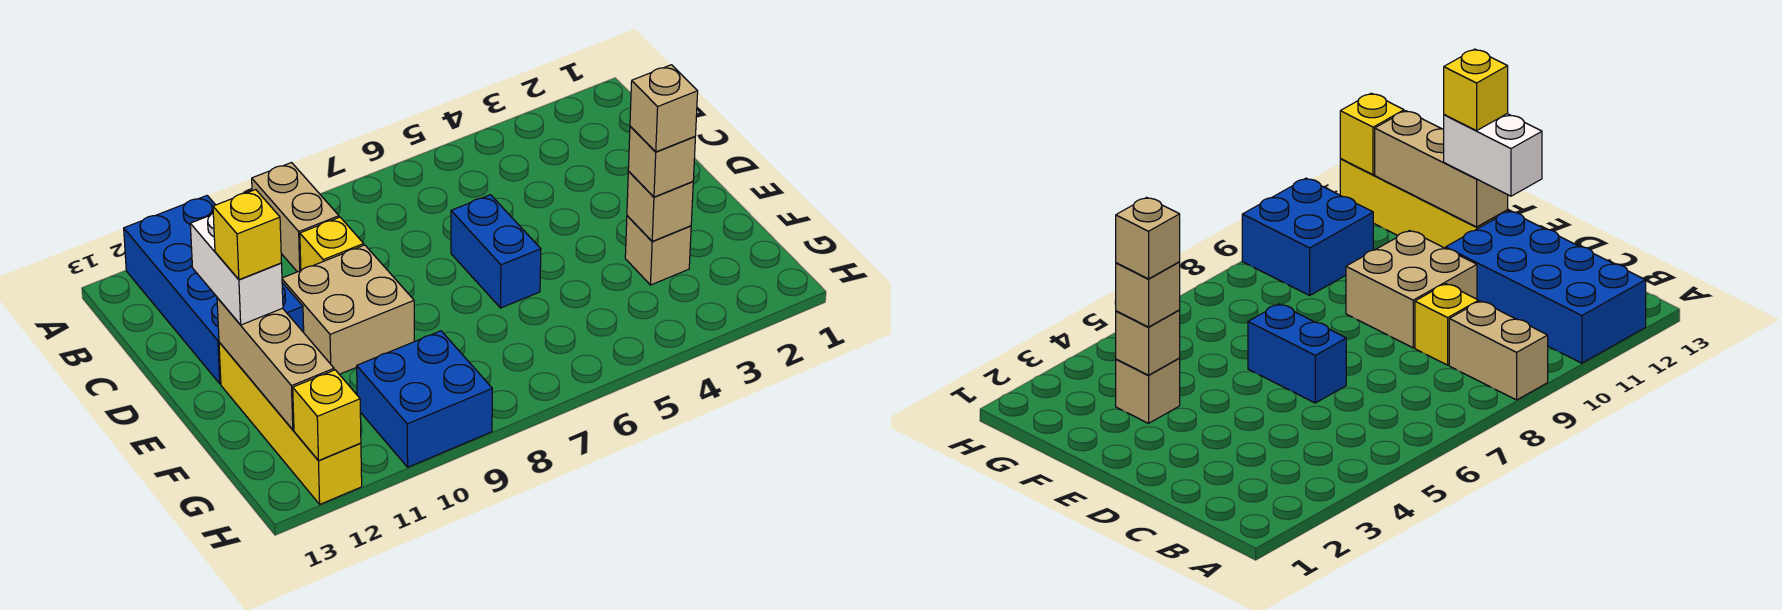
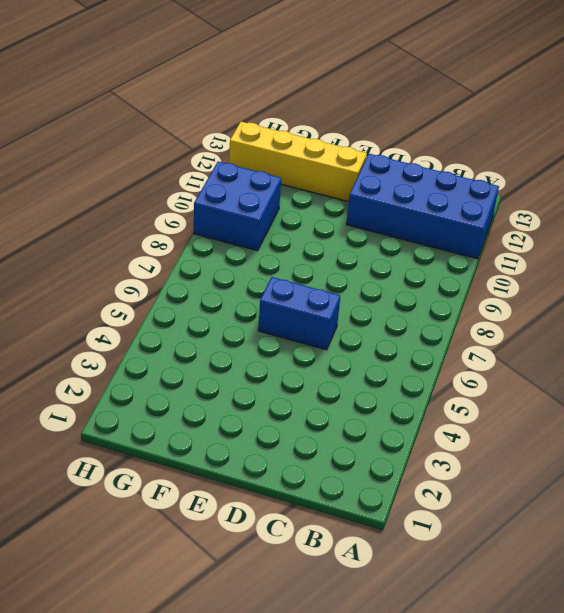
none -> tan 1x2 brick [252,163,339,272]
none -> yellow 1x1 brick [300,217,364,270]
none -> tan 2x2 brick [282,245,414,374]

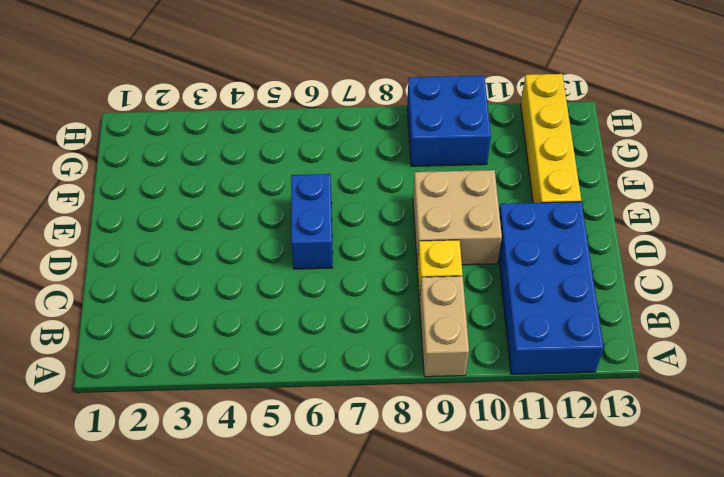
none -> tan 1x1 brick [625,216,691,285]
none -> tan 1x3 brick [217,298,334,430]
none -> tan 1x1 brick [627,172,693,242]

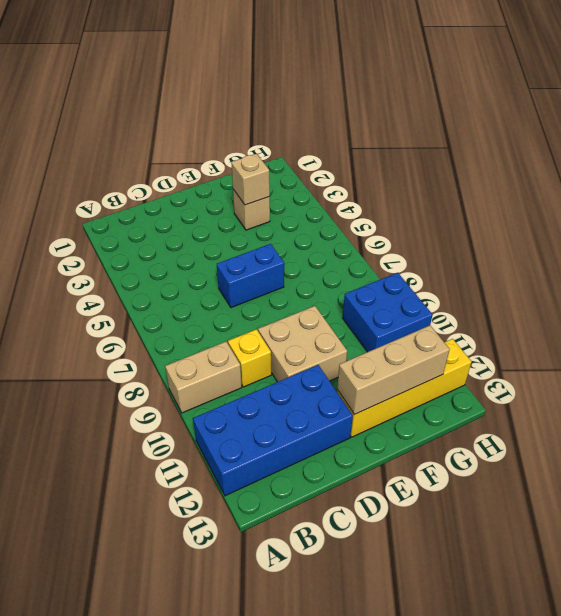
none -> yellow 1x1 brick [293,370,361,461]
none -> white 1x2 brick [190,214,283,325]
none -> tan 1x1 brick [628,126,695,197]

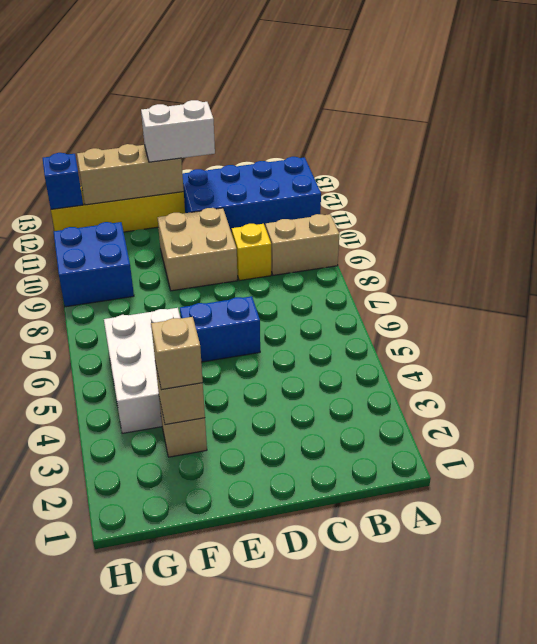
white 2x3 brick [104,308,181,434] -> none
blue 1x1 brick [42,153,83,209] -> yellow 1x1 brick [293,370,361,461]
none -> yellow 1x1 brick [213,190,281,280]
none -> tan 1x1 brick [630,65,698,152]

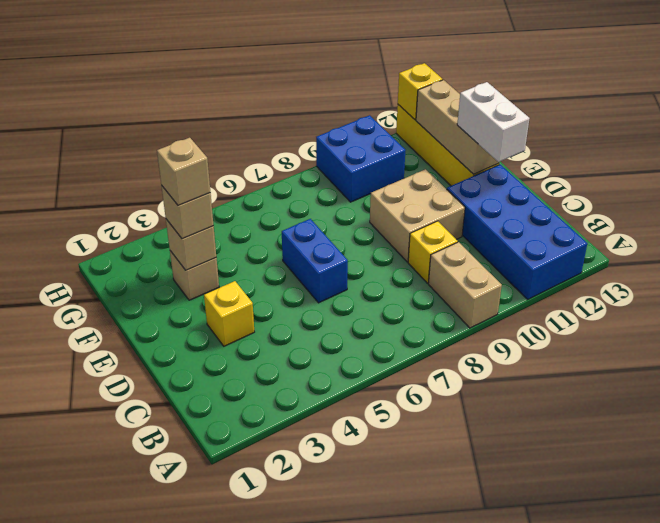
yellow 1x1 brick [204,281,254,346] -> yellow 1x1 brick moved to [213,190,281,280]

